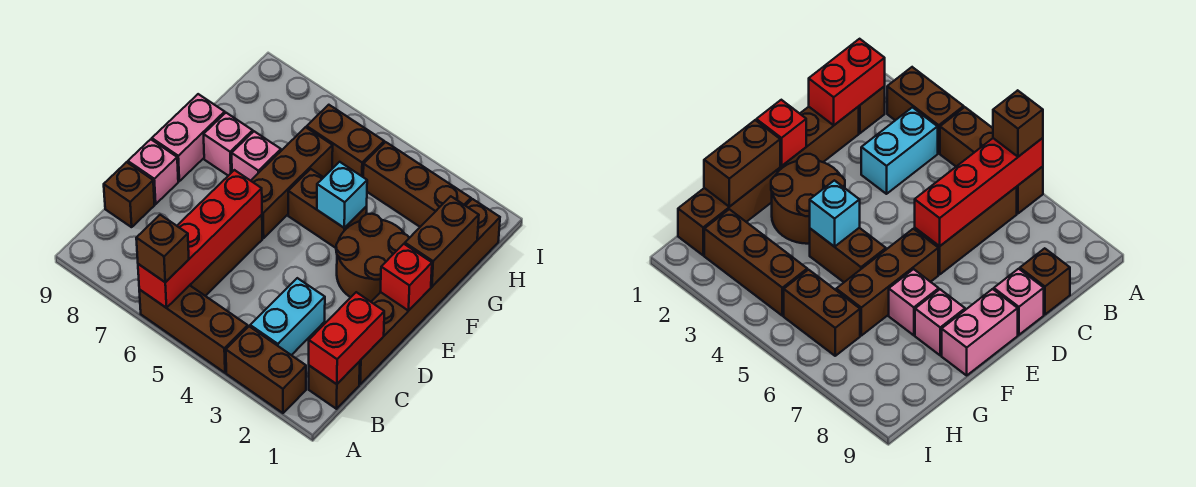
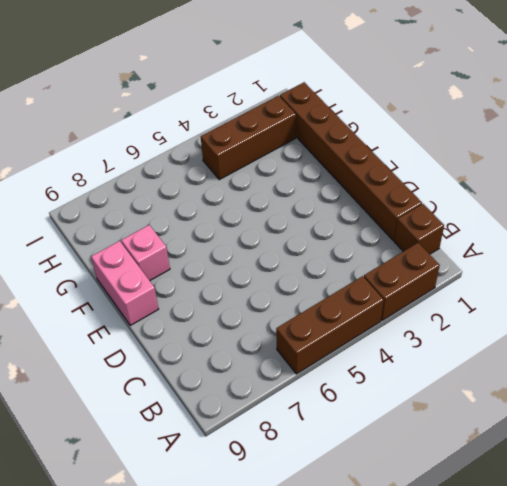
none -> cyan 1x2 brick [250,278,325,355]
none -> brown 1x3 brick [190,215,262,296]
none -> brown 1x1 brick [104,162,155,227]

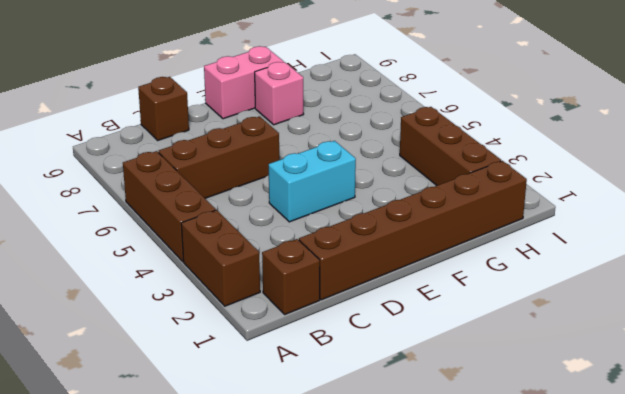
cyan 1x2 brick [269,141,356,222] -> cyan 1x2 brick moved to [250,278,325,355]
none -> pink 1x1 brick [128,139,178,204]
none -> brown 2x2 round brick [336,214,409,302]
none -> brown 1x3 brick [251,127,333,238]

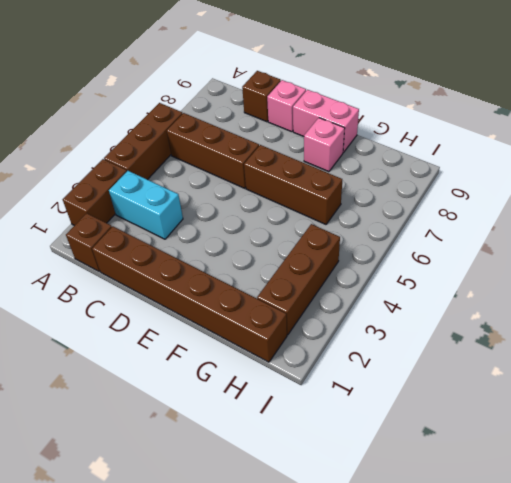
none -> brown 2x2 round brick [336,214,409,302]
none -> brown 1x2 brick [288,169,367,248]
none -> pink 1x1 brick [232,131,281,181]

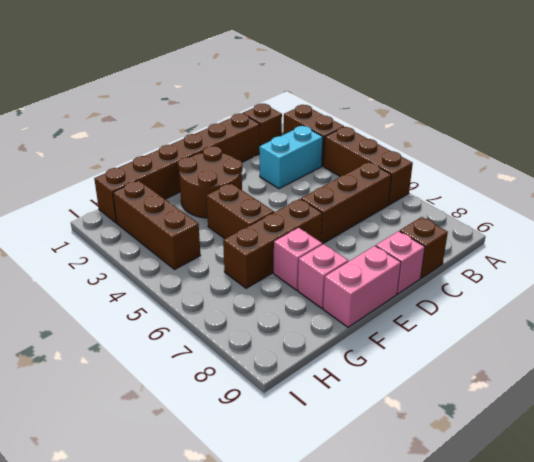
none -> brown 1x2 brick [307,105,384,177]
none -> red 1x4 brick [138,170,262,308]
none -> red 1x2 brick [309,292,384,384]

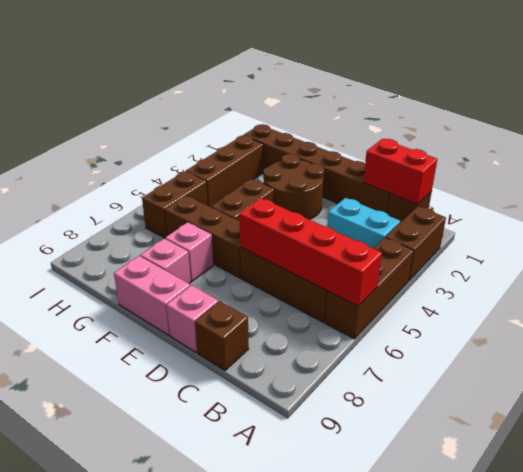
none -> red 1x1 brick [380,244,432,311]
none -> brown 1x2 brick [405,196,479,286]
none -> cyan 1x1 brick [317,162,367,228]

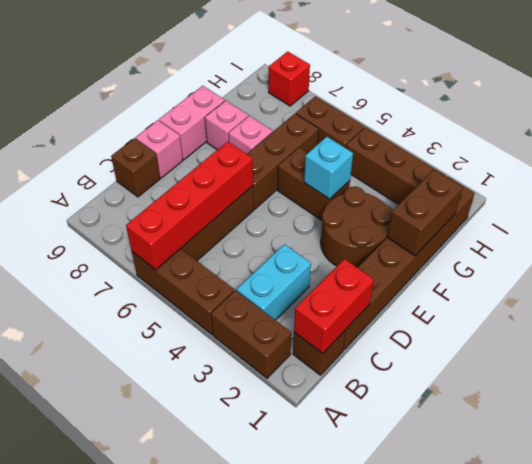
red 1x1 brick [269,52,310,106] -> red 1x1 brick moved to [380,244,432,311]
none -> brown 1x1 brick [136,215,189,282]

